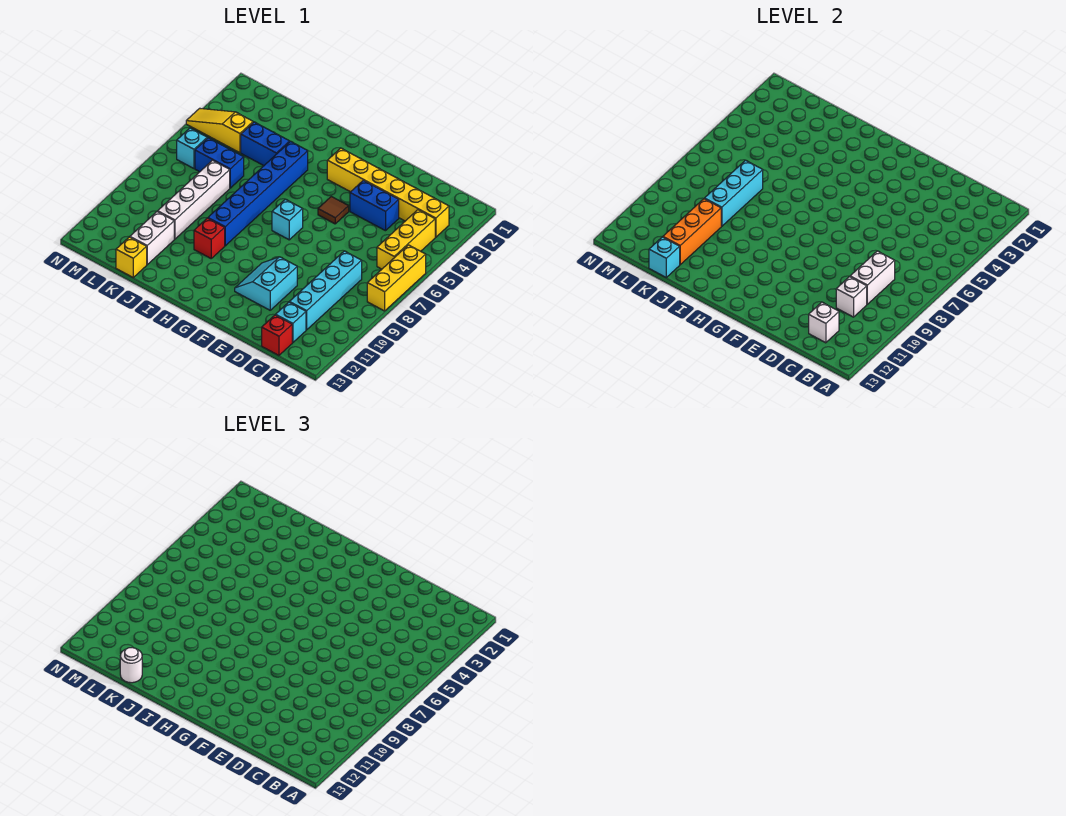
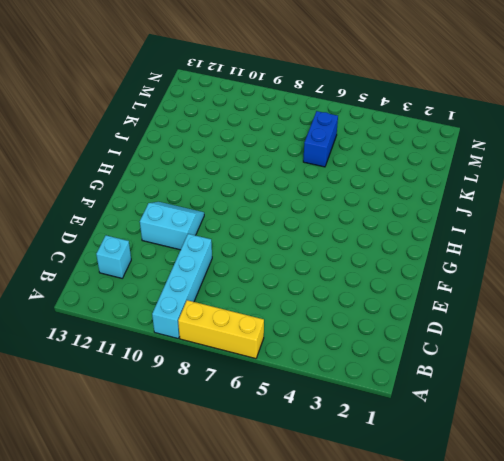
cyan 1x4 brick [152,234,212,338] -> cyan 1x4 brick turned to [290,251,362,330]
none -> yellow 1x6 brick [327,148,449,237]
none -> yellow 1x3 brick [377,210,435,269]
none -> red 1x1 brick [262,315,292,355]

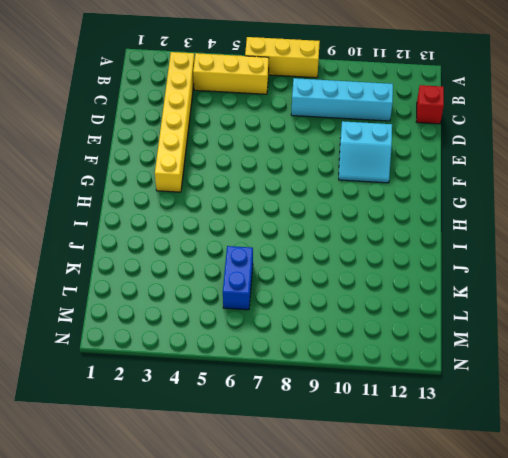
none -> cyan 1x1 brick [276,302,306,343]
none -> blue 1x2 brick [350,180,399,231]
none -> brown 1x1 tile [318,197,349,224]

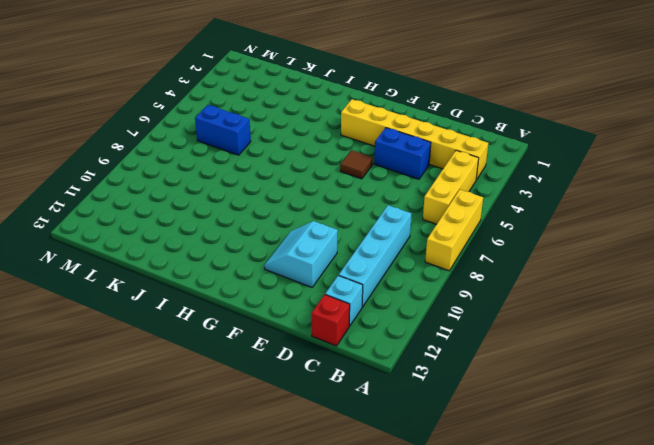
none -> cyan 1x1 brick [272,199,303,240]
none -> blue 1x6 brick [208,141,308,246]
none -> red 1x1 brick [194,218,225,258]

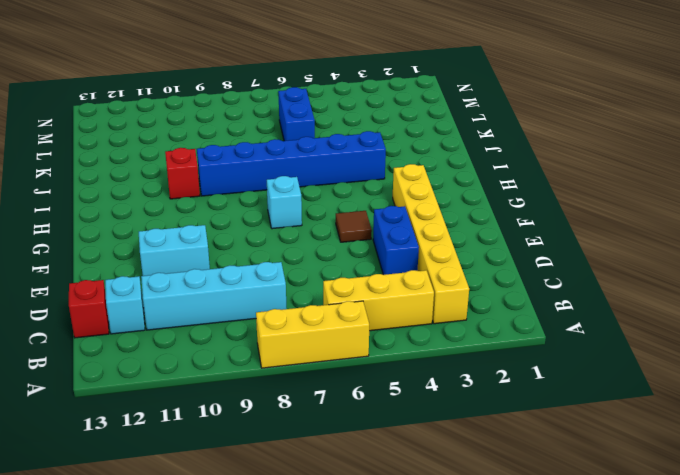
none -> blue 1x2 brick [241,122,290,166]
none -> white 1x4 brick [157,160,230,239]
none -> white 1x2 brick [130,212,174,265]

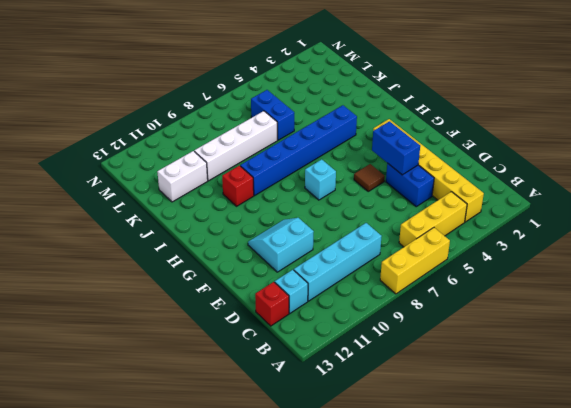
blue 1x2 brick [372,121,420,175] -> blue 1x2 brick moved to [241,122,290,166]
none -> yellow 1x1 brick [116,237,147,277]
none -> yellow 1x3 slope [186,108,253,153]
none -> cyan 1x1 brick [177,128,207,168]

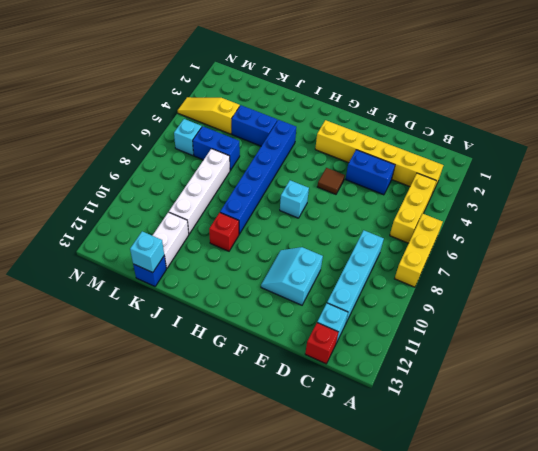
blue 1x1 brick [133,256,166,286] -> yellow 1x1 brick [116,237,147,277]
none -> white 1x2 brick [850,251,895,304]
none -> white 1x1 brick [836,277,867,317]
none -> white 1x1 brick [809,302,839,343]

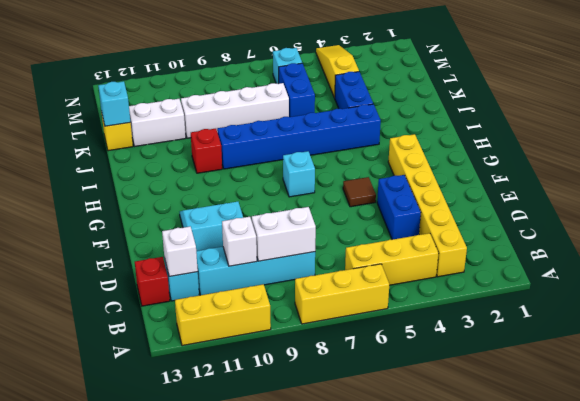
yellow 1x3 brick [175,284,271,346] -> none
none -> cyan 1x3 brick [705,160,763,226]
none -> orange 1x3 brick [663,199,721,265]
none -> white 1x1 round brick [120,648,142,683]

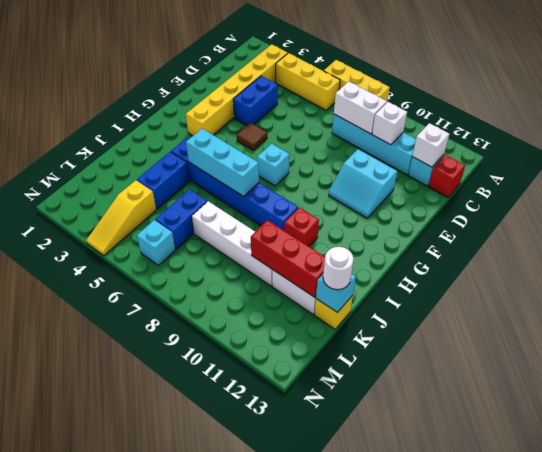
cyan 1x3 brick [186,129,259,196] -> cyan 1x3 brick moved to [705,160,763,226]
red 1x3 brick [251,220,325,297] -> orange 1x3 brick [663,199,721,265]

